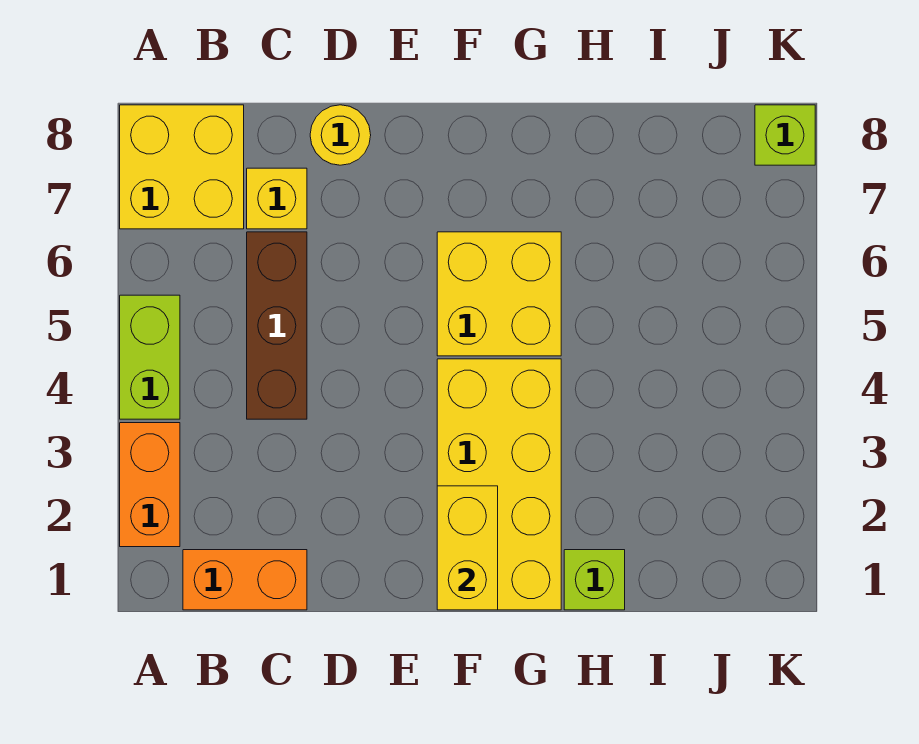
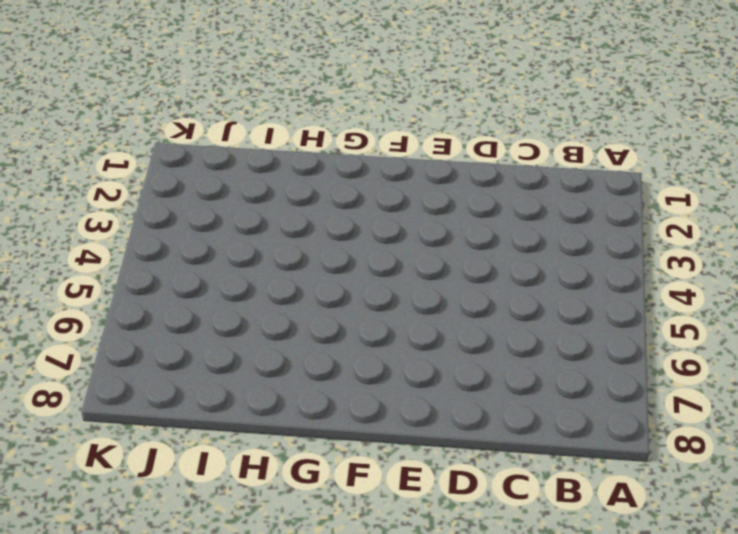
none -> orange 1x2 brick [120,423,180,547]
none -> lime 1x2 brick [120,295,180,419]
none -> yellow 2x2 brick [120,105,244,229]

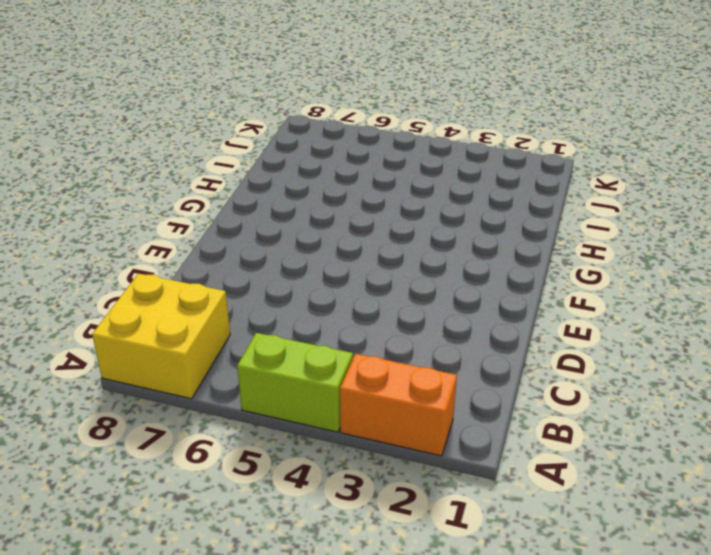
none -> orange 1x2 brick [183,550,307,610]
none -> brown 1x3 brick [247,232,307,419]
none -> yellow 1x1 brick [247,168,307,229]

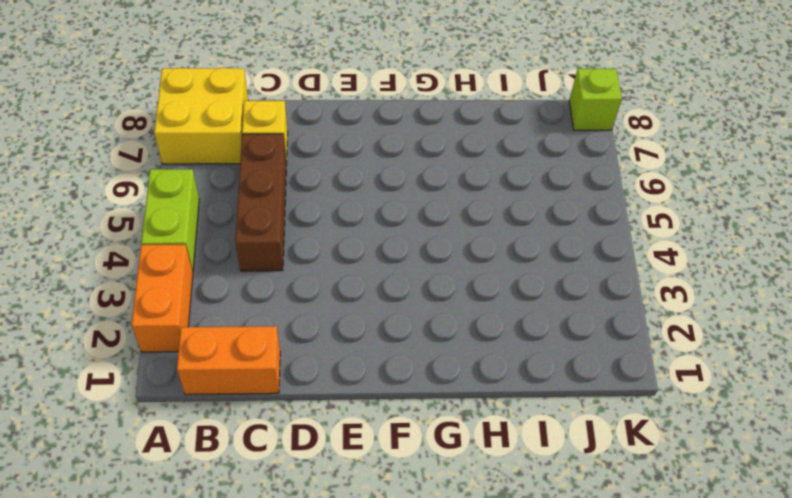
none -> yellow 1x1 round brick [310,105,371,165]
none -> yellow 2x4 brick [437,359,561,610]
none -> yellow 2x2 brick [437,232,561,356]

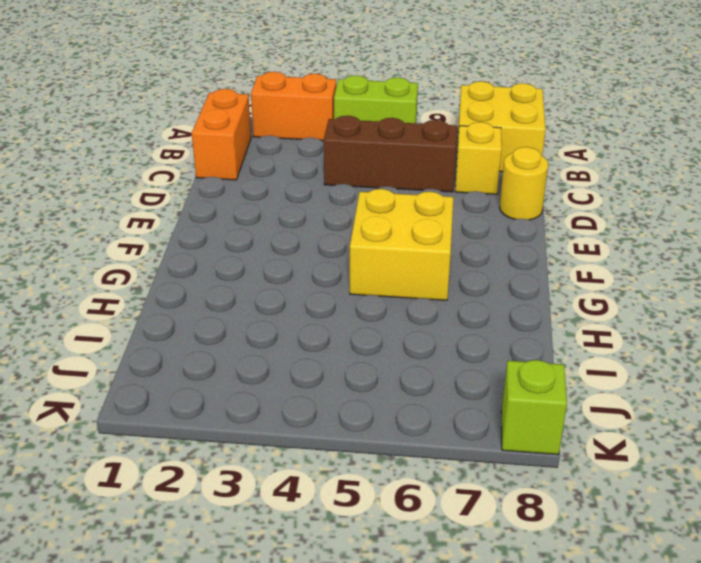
none -> yellow 2x4 brick [437,359,561,610]
none -> lime 1x1 brick [564,550,625,610]
none -> yellow 1x2 brick [437,486,498,610]

